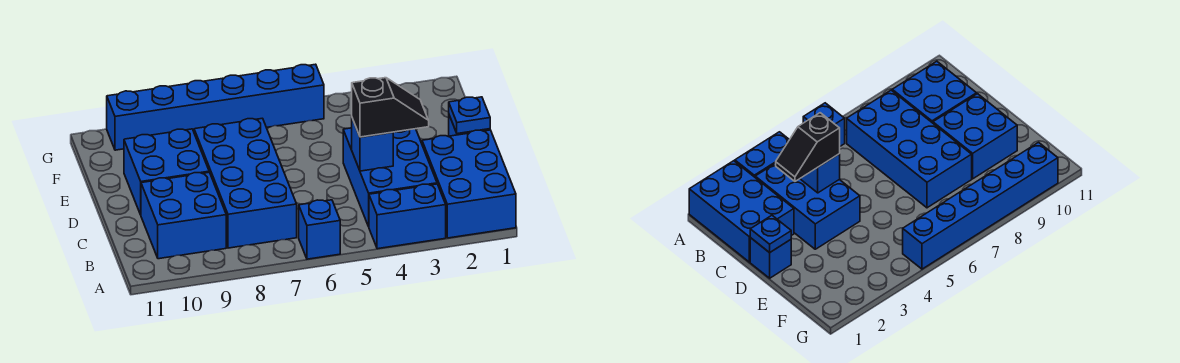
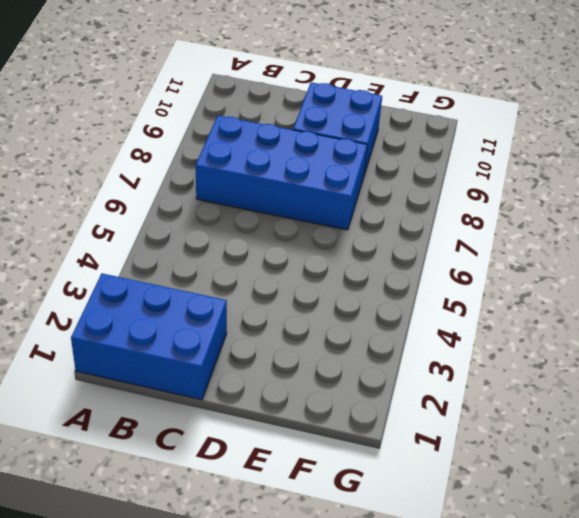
none -> blue 1x2 brick [369,184,446,249]
none -> blue 1x1 brick [299,200,340,259]
none -> blue 2x3 brick [343,128,437,227]

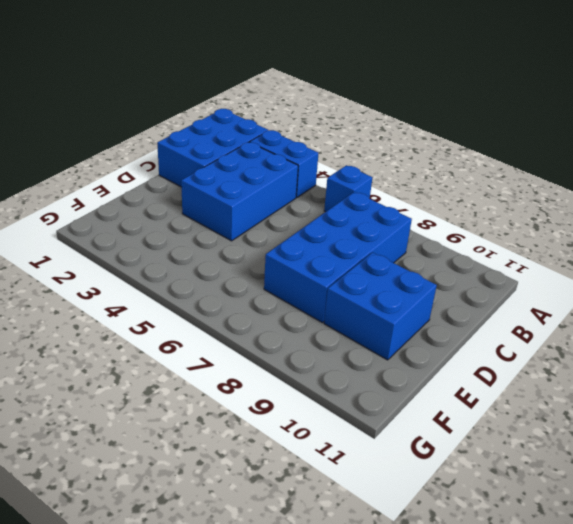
none -> blue 2x2 brick [141,172,226,259]
none -> blue 1x1 brick [750,238,791,278]
none -> blue 1x6 brick [107,64,324,150]

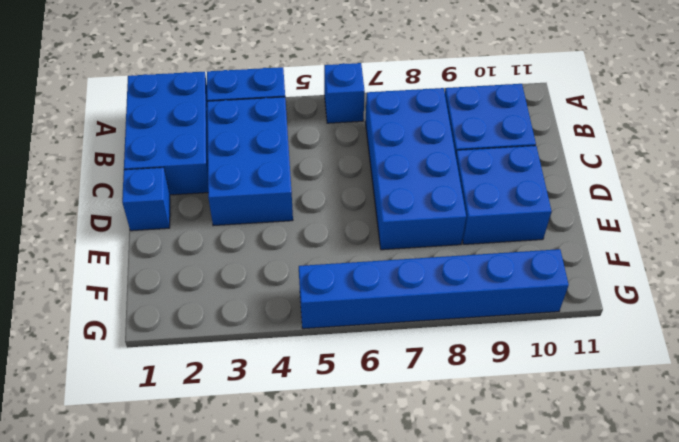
none -> blue 1x1 brick [352,118,393,171]
none -> blue 1x1 plate [449,97,490,134]
none -> black 1x2 slope [352,78,429,137]

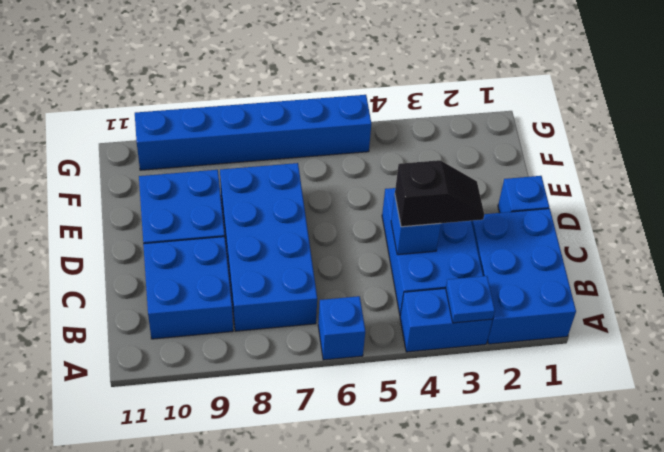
blue 1x1 plate [446,276,495,323] -> blue 1x1 plate moved to [449,97,490,134]

